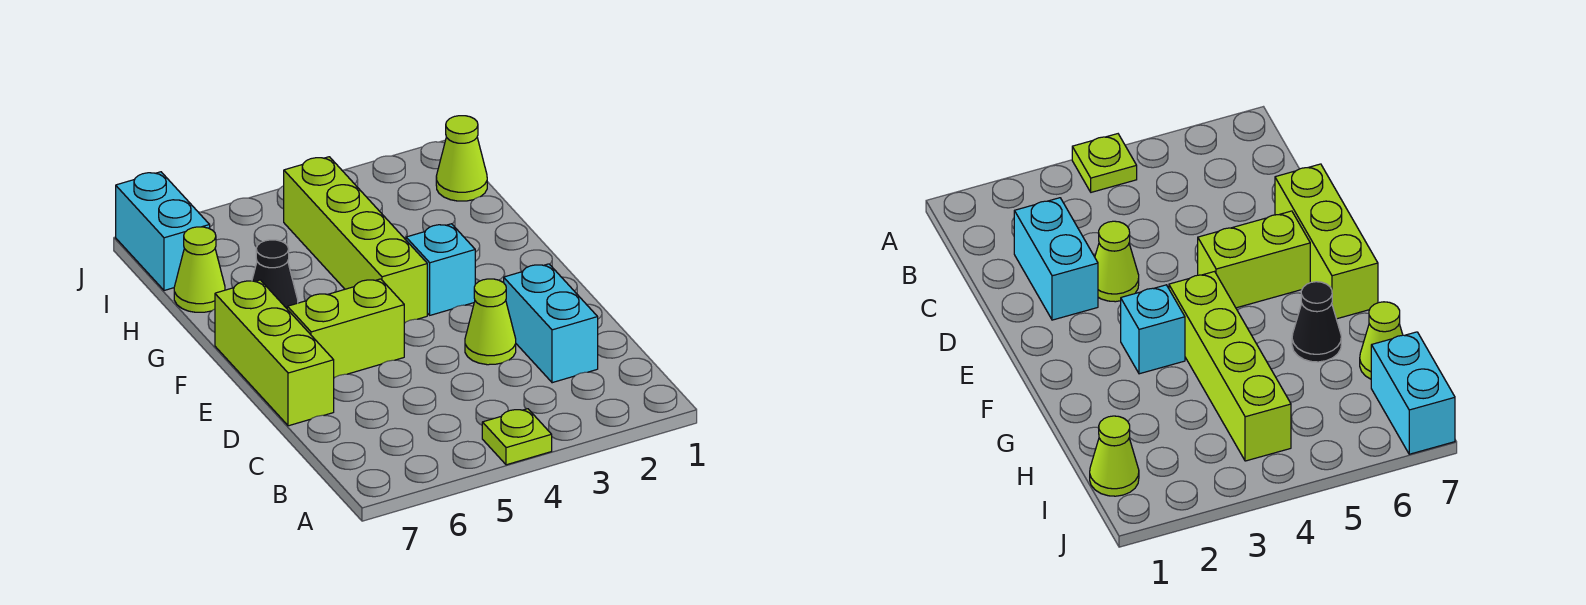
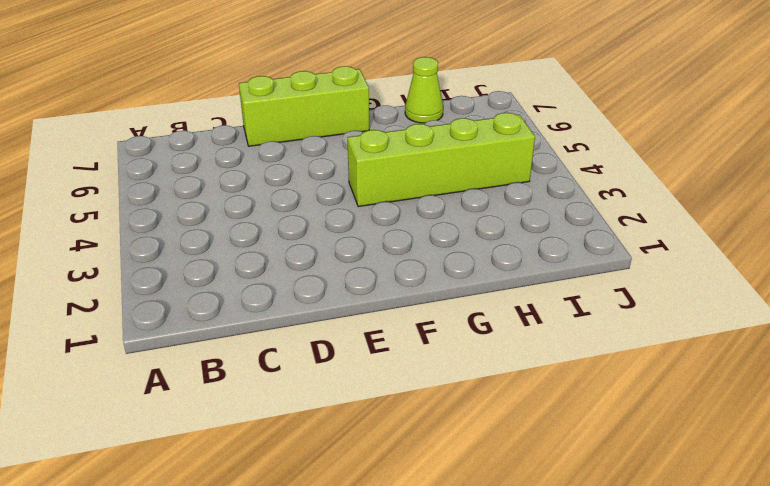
none -> lime 1x1 plate [482,409,552,465]
none -> cyan 1x2 brick [504,264,598,383]

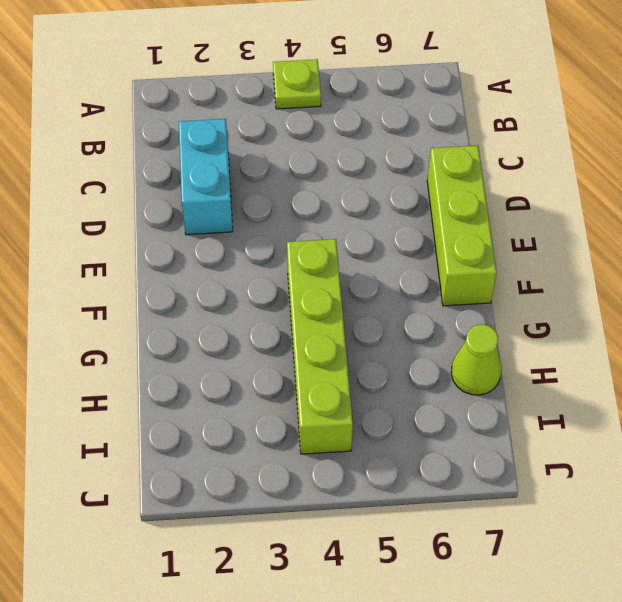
none -> lime 1x1 cone [465,279,516,365]
none -> lime 1x2 brick [287,279,404,378]

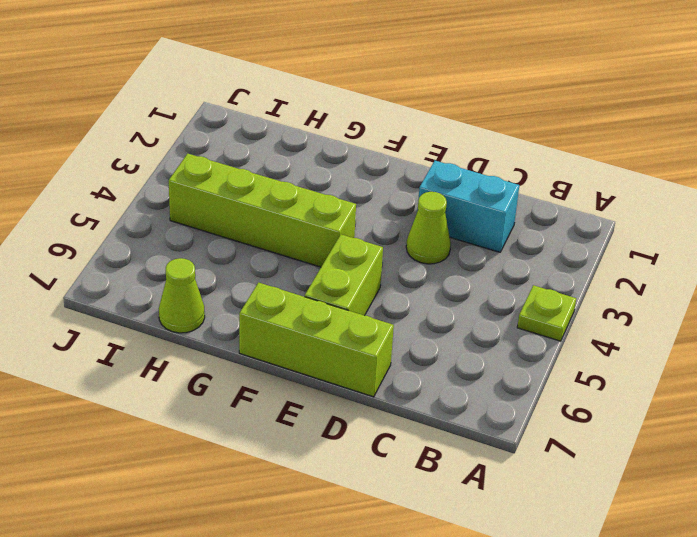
none -> cyan 1x1 brick [406,224,475,315]
none -> black 1x1 cone [252,240,298,308]

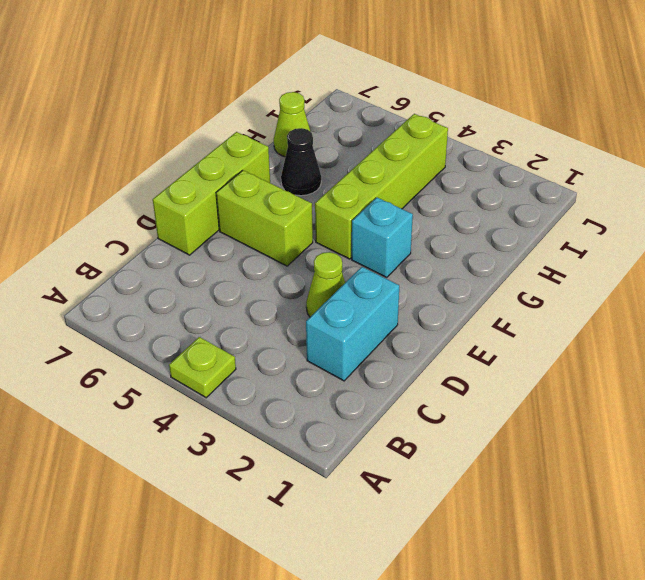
none -> lime 1x1 cone [436,116,487,201]
none -> cyan 1x2 brick [116,172,210,290]

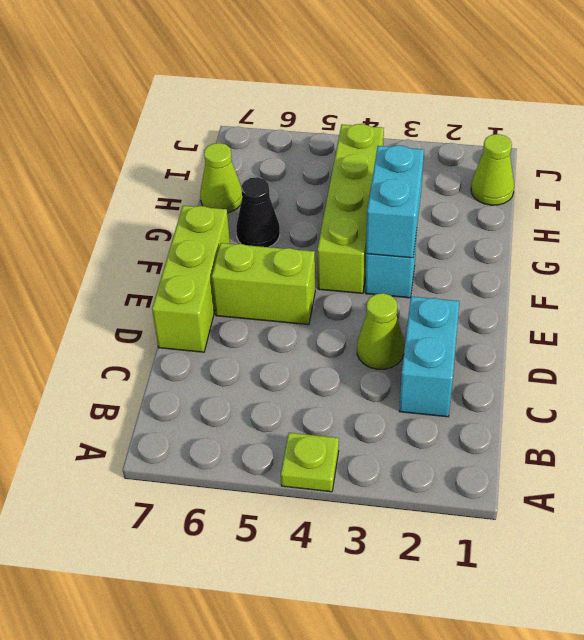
cyan 1x2 brick [366,145,424,258] -> cyan 1x2 brick moved to [116,172,210,290]

